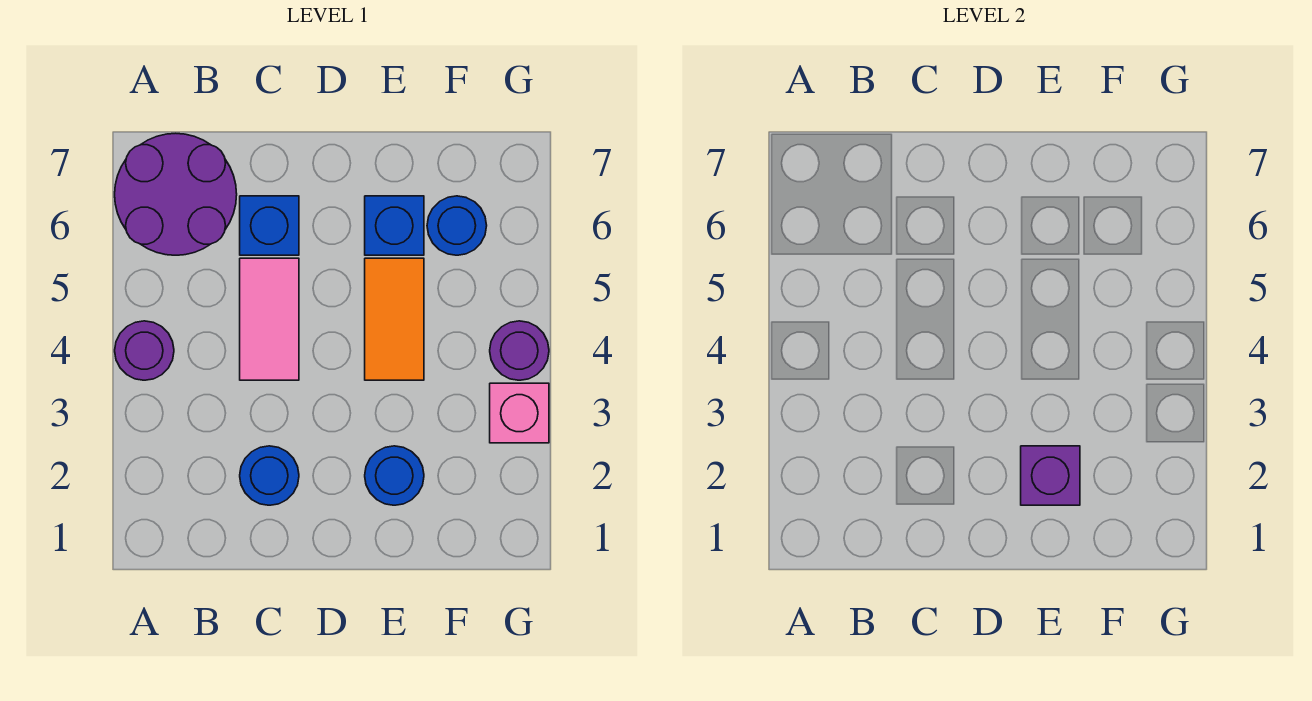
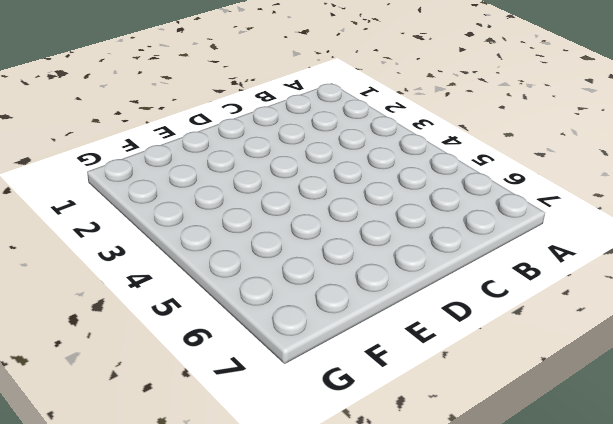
none -> purple 1x1 round brick [115,321,174,380]
none -> purple 2x2 round brick [115,133,237,255]
none -> blue 1x1 round brick [240,446,299,505]

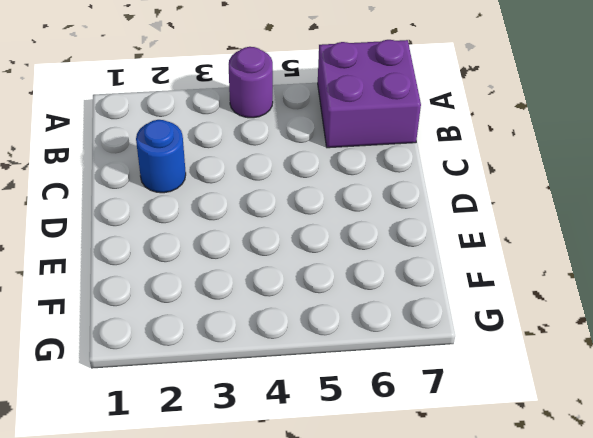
purple 2x2 brick [318,40,421,148] -> purple 2x2 round brick [115,133,237,255]
none -> pink 1x2 tile [240,258,299,380]
none -> blue 1x1 brick [240,196,299,255]
none -> blue 1x1 round brick [365,446,424,505]

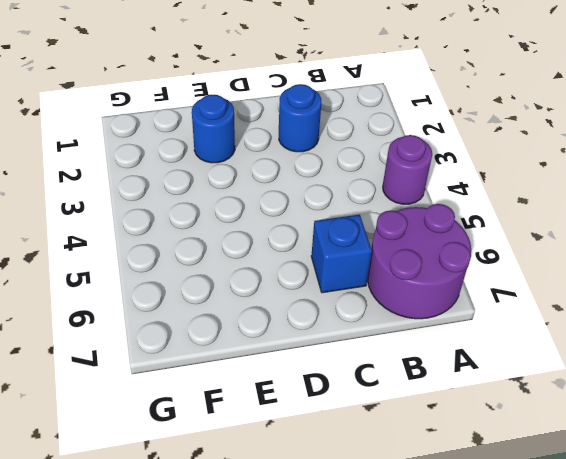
none -> pink 1x2 tile [240,258,299,380]
none -> orange 1x2 tile [365,258,424,380]
none -> blue 1x1 brick [365,196,424,255]

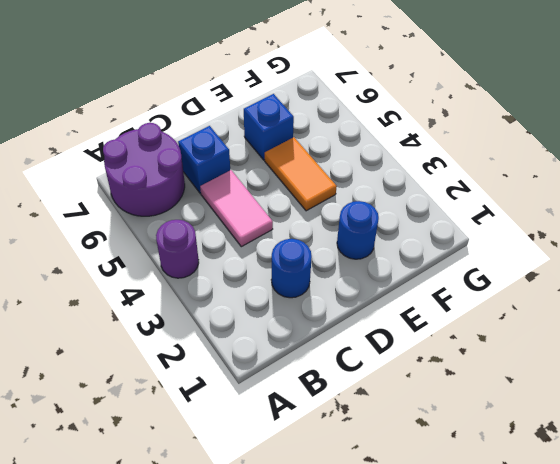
none -> blue 1x1 round brick [427,196,487,255]
none -> pink 1x1 brick [490,383,549,443]
none -> purple 1x1 round brick [490,321,549,380]

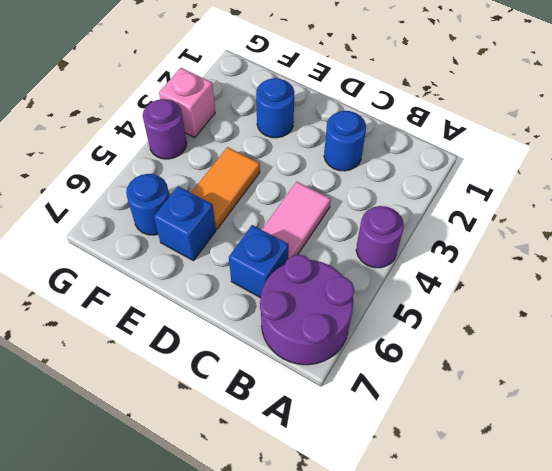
none -> purple 1x1 brick [1021,446,1080,505]

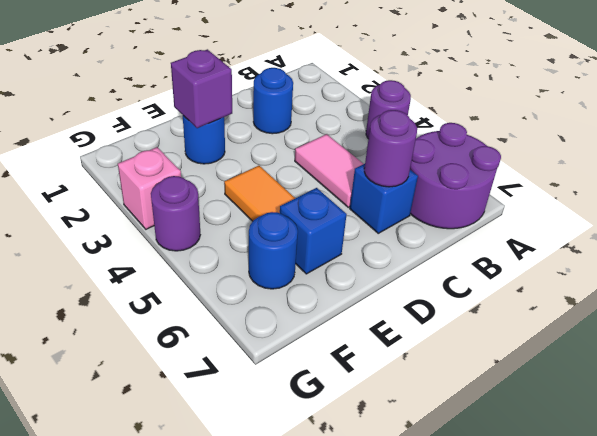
purple 1x1 round brick [364,110,417,187] -> none

